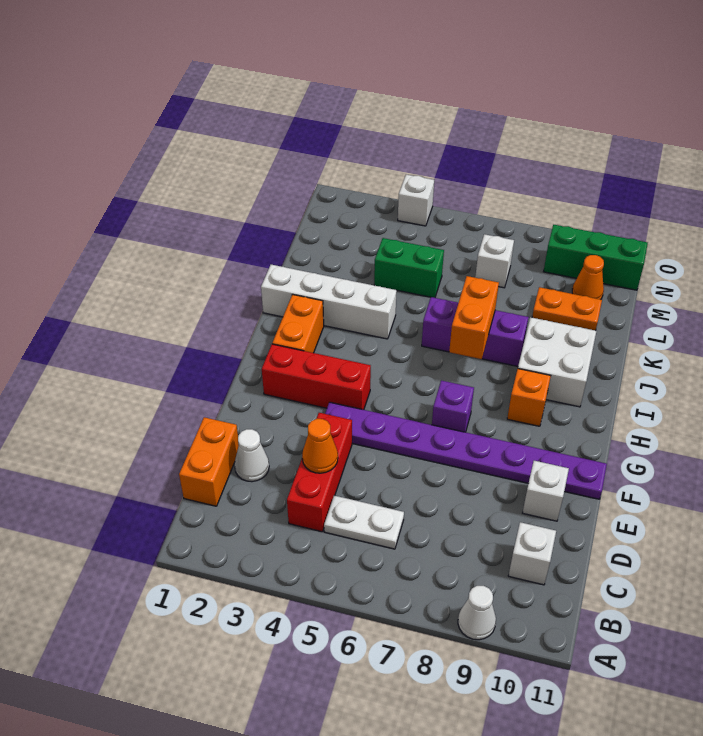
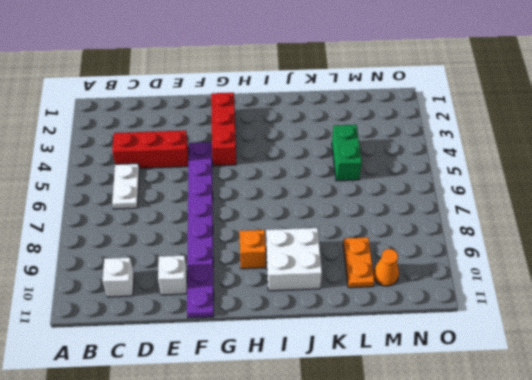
none -> white 1x1 cone [458,586,496,640]
none -> orange 1x2 brick [179,417,239,506]
none -> white 1x1 cone [235,429,269,482]

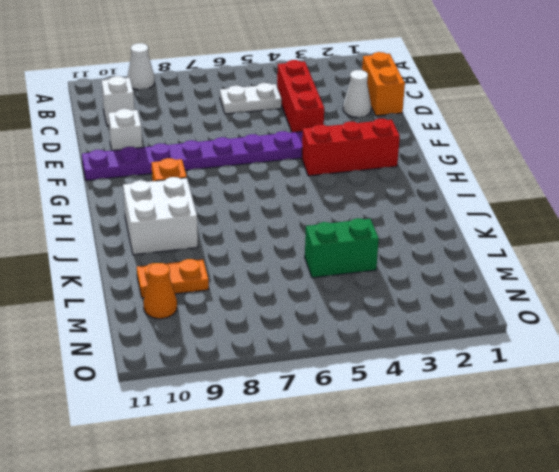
none -> purple 1x1 brick [432,380,474,432]
none -> orange 1x2 brick [272,294,324,353]
none -> white 1x4 brick [261,265,397,339]

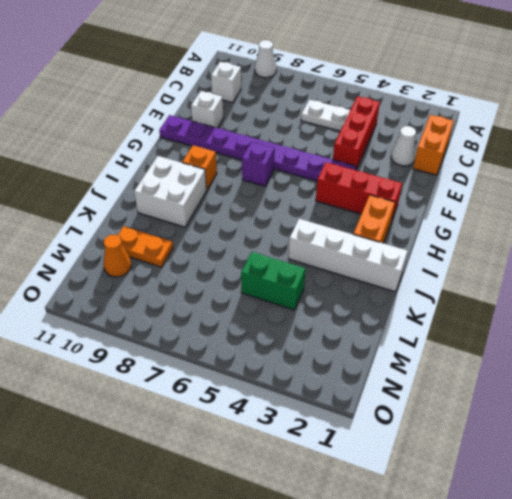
none -> purple 1x3 brick [422,297,529,366]
none -> white 1x1 brick [475,234,514,288]
none -> green 1x3 brick [543,225,648,290]

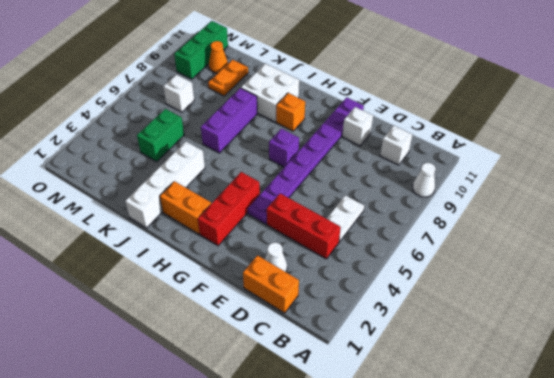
none -> white 1x1 brick [398,175,434,226]
none -> orange 1x1 cone [302,419,338,473]
none -> orange 1x2 brick [449,276,499,359]

